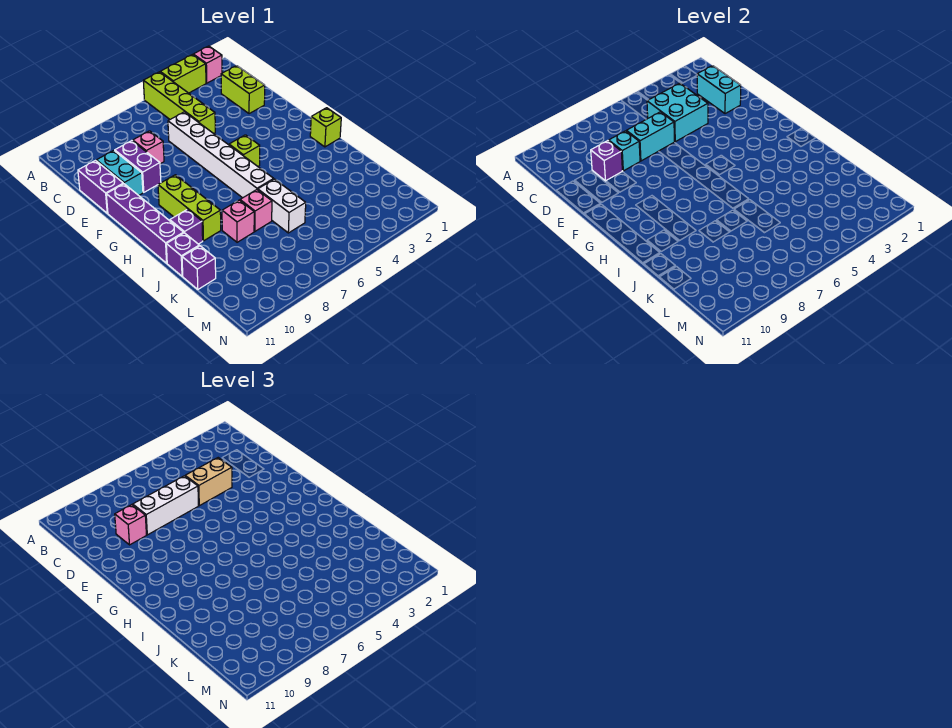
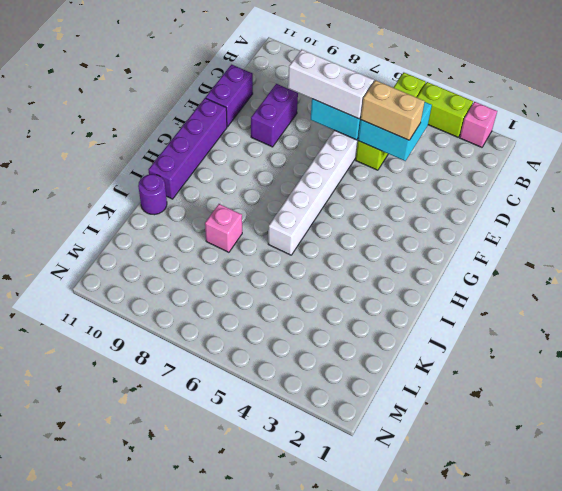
purple 1x1 round brick [138,174,167,215] -> purple 1x1 brick [166,233,199,276]
none -> lime 1x2 brick [221,66,265,114]
none -> pink 1x1 brick [133,131,164,164]
none -> cyan 1x2 brick [96,151,143,195]

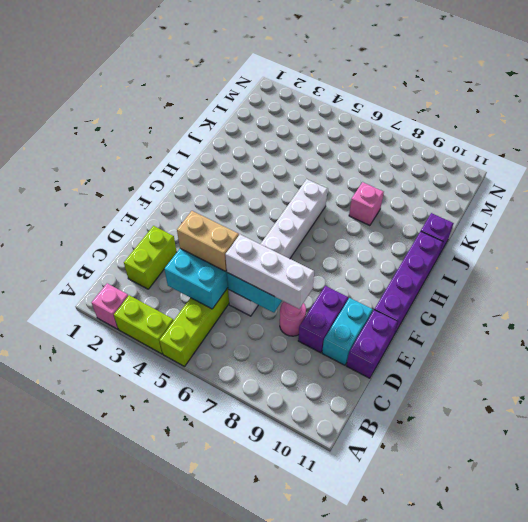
pink 1x1 round brick [280,302,306,336] -> pink 1x1 brick [133,131,164,164]
none -> lime 1x1 brick [229,135,260,166]
none -> lime 1x3 brick [158,175,221,241]
none -> lime 1x1 brick [310,108,341,147]

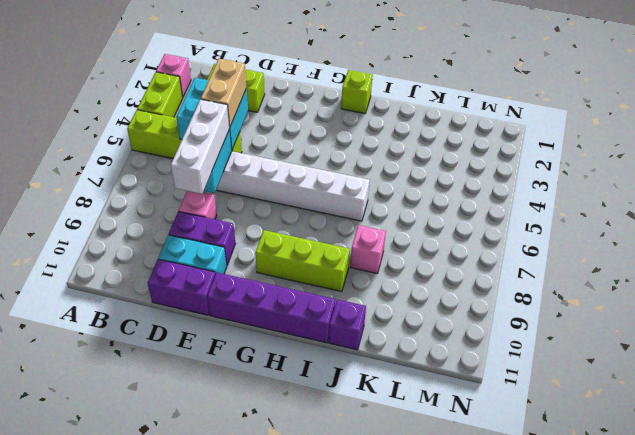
none -> lime 1x1 brick [229,135,260,166]
none -> purple 1x1 brick [169,209,203,244]
none -> white 1x2 brick [258,179,306,233]

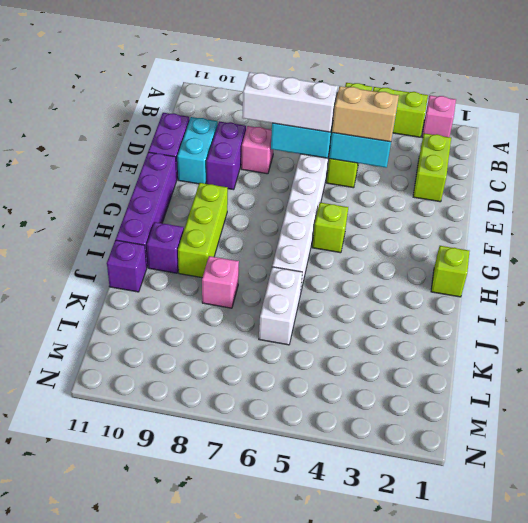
none -> pink 1x1 brick [240,190,272,231]
none -> purple 1x1 brick [182,246,216,289]
none -> cyan 1x2 brick [697,66,741,114]

